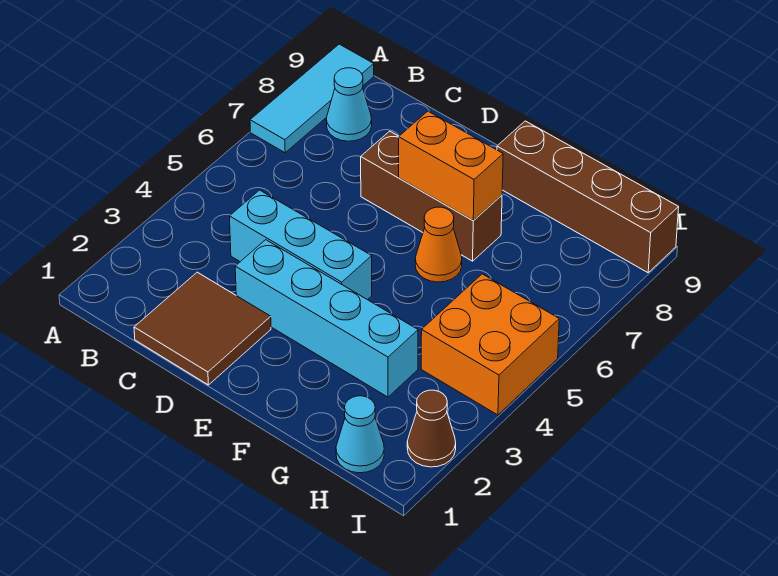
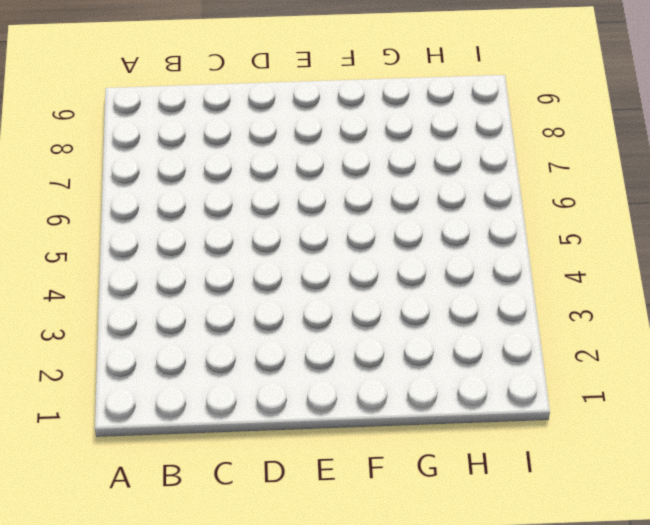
none -> cyan 1x3 tile [250,44,374,153]
none -> cyan 1x1 cone [326,68,372,141]
none -> brown 2x2 tile [134,272,271,385]

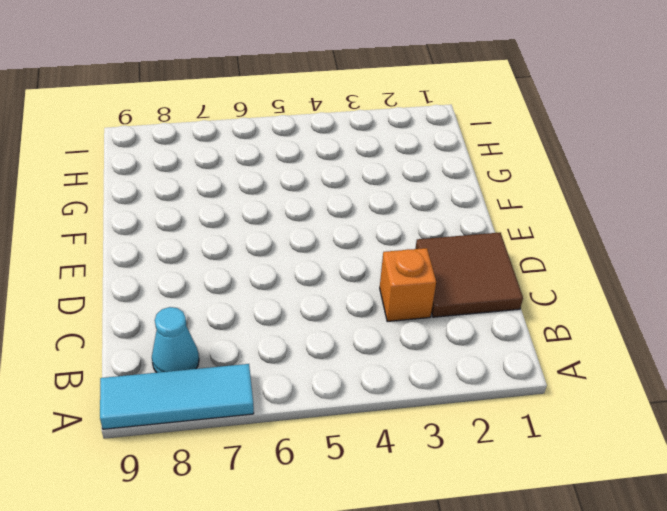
orange 1x1 brick [380,248,436,322] -> none
none -> cyan 1x3 brick [229,190,372,300]
none -> cyan 1x4 brick [235,240,418,397]
none -> brown 1x3 brick [361,131,502,261]

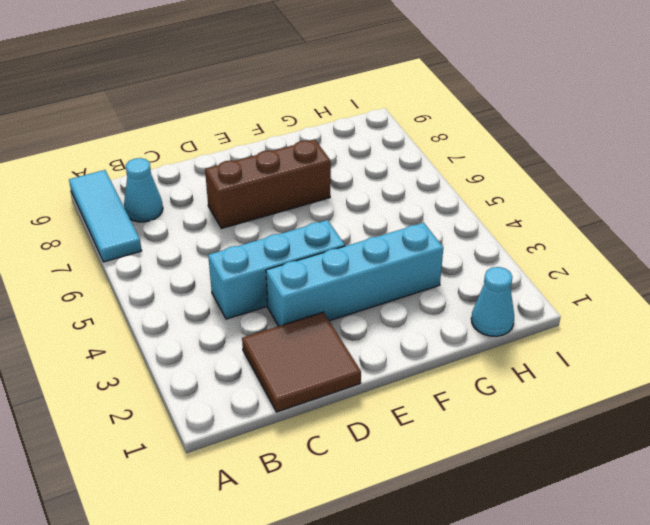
none -> orange 1x1 cone [415,207,462,282]
none -> brown 1x4 brick [497,121,679,273]
none -> orange 2x2 brick [421,274,559,415]

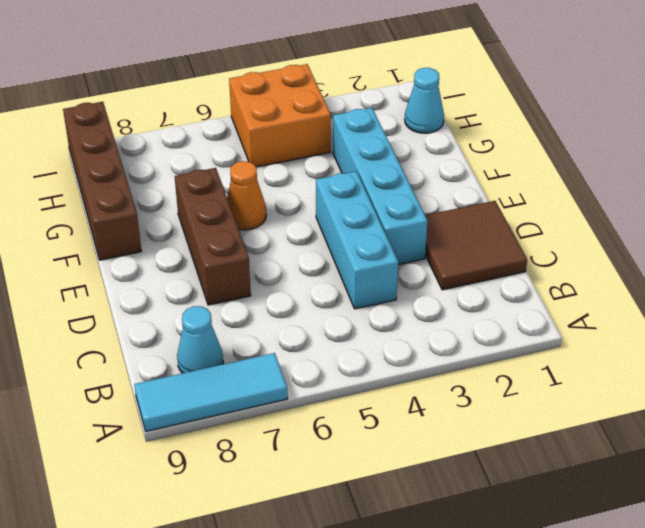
none -> brown 1x1 cone [407,390,456,467]
none -> orange 1x2 brick [399,111,503,221]

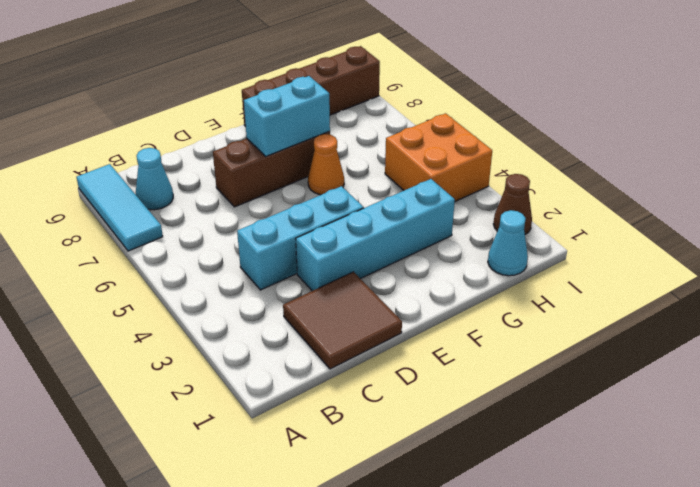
cyan 1x2 brick [244,76,330,156] -> orange 1x2 brick [399,111,503,221]

